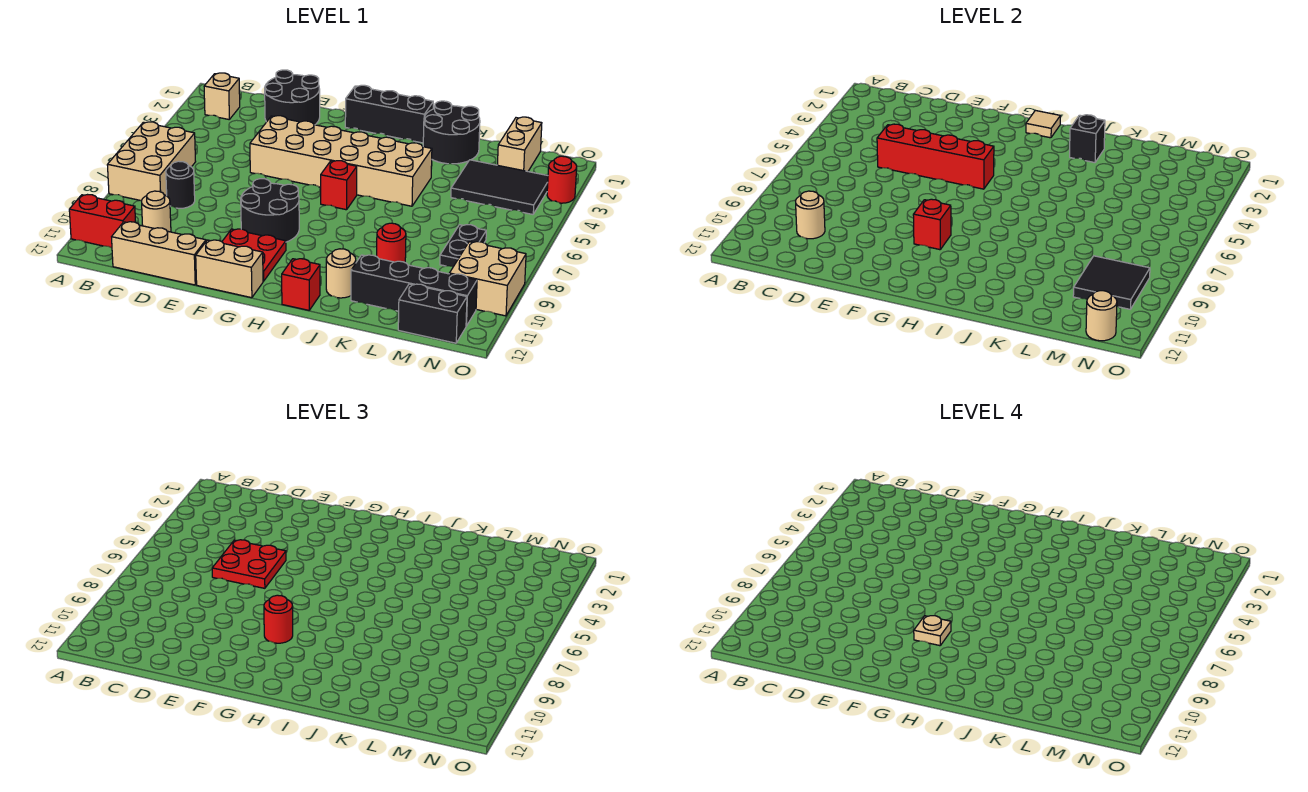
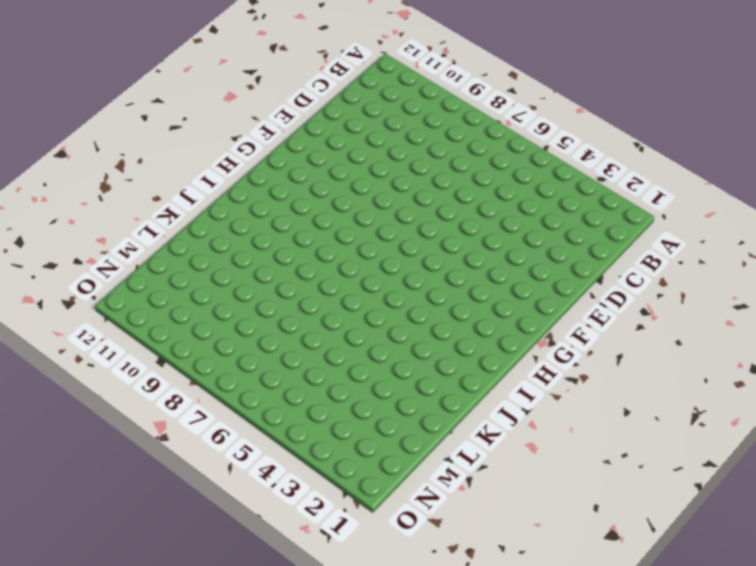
none -> tan 2x3 brick [107,122,196,200]
none -> red 1x2 brick [69,195,136,248]
none -> tan 1x1 brick [204,73,240,119]
none -> black 1x1 round brick [166,161,195,208]

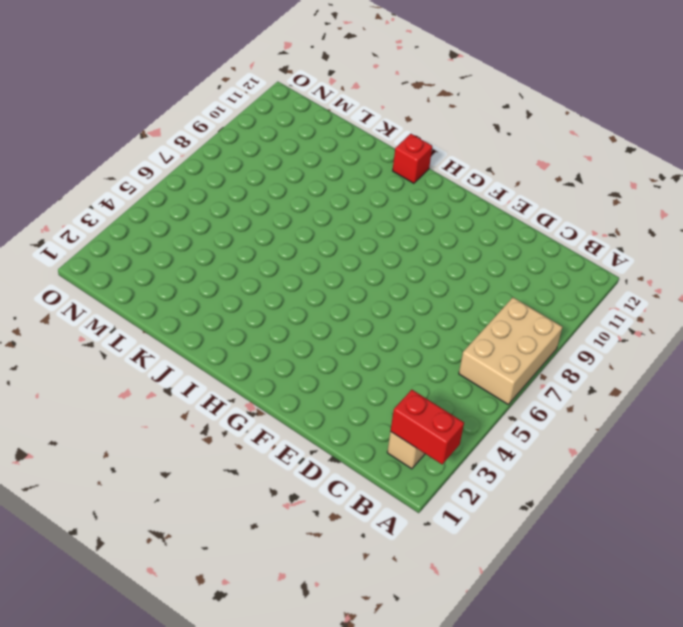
red 1x2 brick [390,390,464,464] -> red 1x2 brick moved to [69,195,136,248]
none -> black 1x1 round brick [166,161,195,208]
none -> tan 1x1 round brick [141,191,171,232]
none -> tan 1x3 brick [112,222,206,285]
none -> black 2x2 round brick [265,70,320,125]

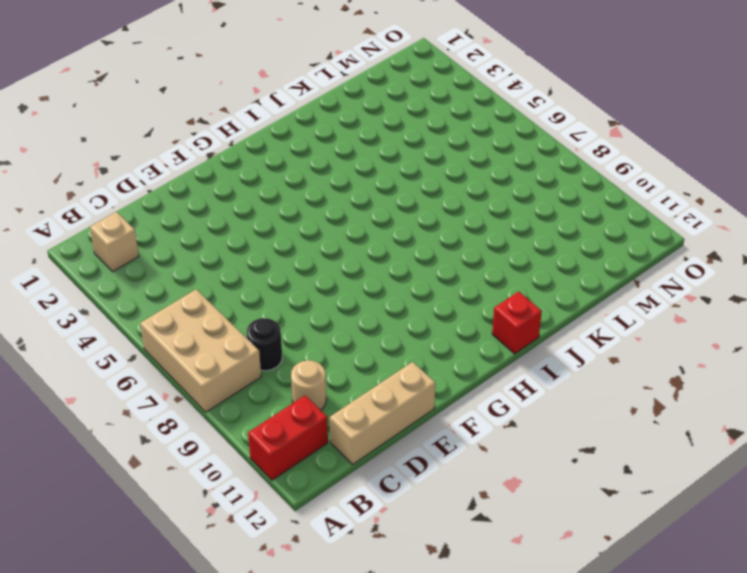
none -> black 2x2 round brick [265,70,320,125]
none -> tan 2x6 brick [250,116,432,206]
none -> black 2x2 round brick [241,179,299,242]
none -> red 2x2 plate [222,229,286,281]

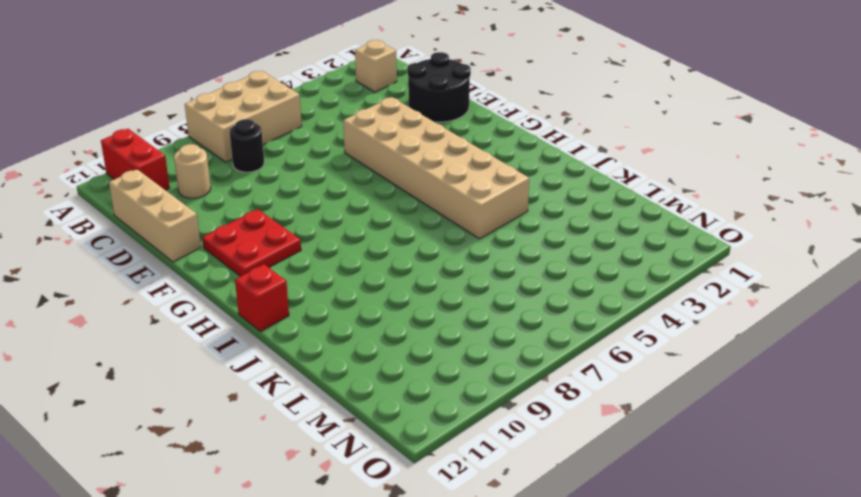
none -> black 2x2 round brick [241,179,299,242]
none -> tan 1x2 brick [196,240,263,298]
none -> black 1x3 brick [345,85,433,143]
none -> red 1x1 brick [321,161,357,210]

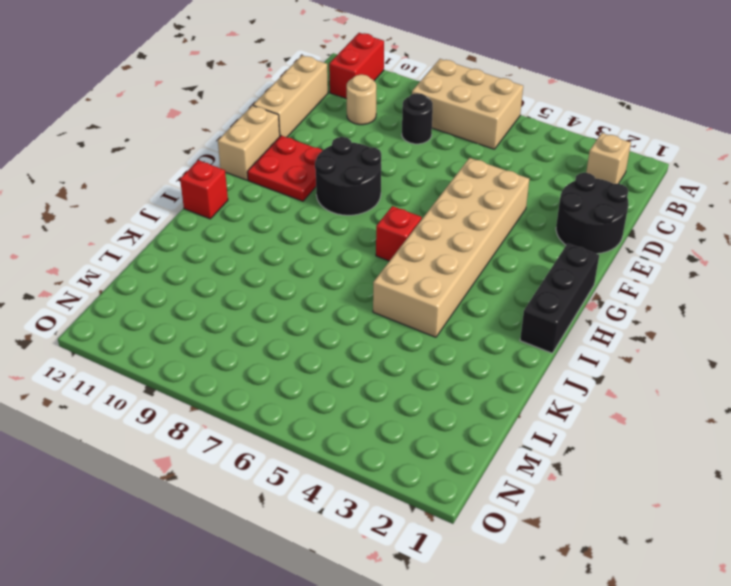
none -> black 2x2 round brick [423,101,480,164]
none -> tan 1x1 round brick [326,249,356,298]
none -> red 1x1 round brick [377,223,406,262]
none -> black 1x4 brick [351,255,477,326]

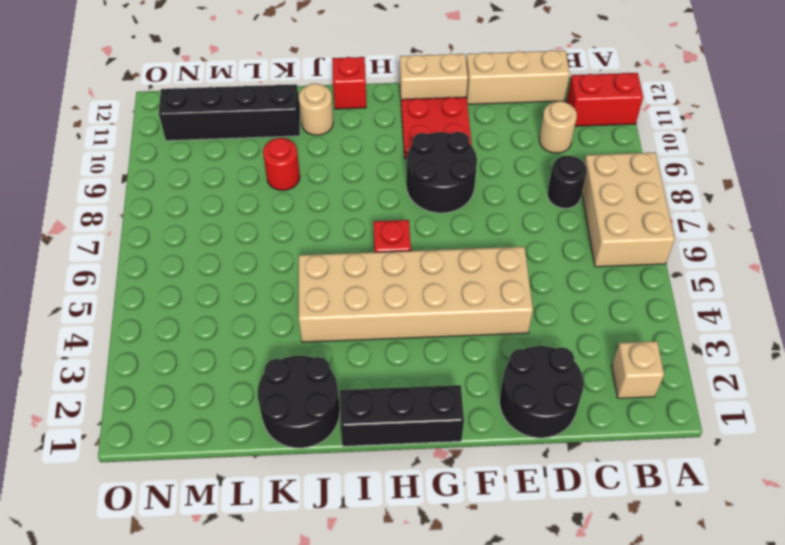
none -> black 2x3 tile [451,160,548,214]
none -> tan 1x2 brick [497,117,542,171]
none -> black 1x2 plate [440,225,486,267]
none -> black 1x2 brick [398,284,467,343]

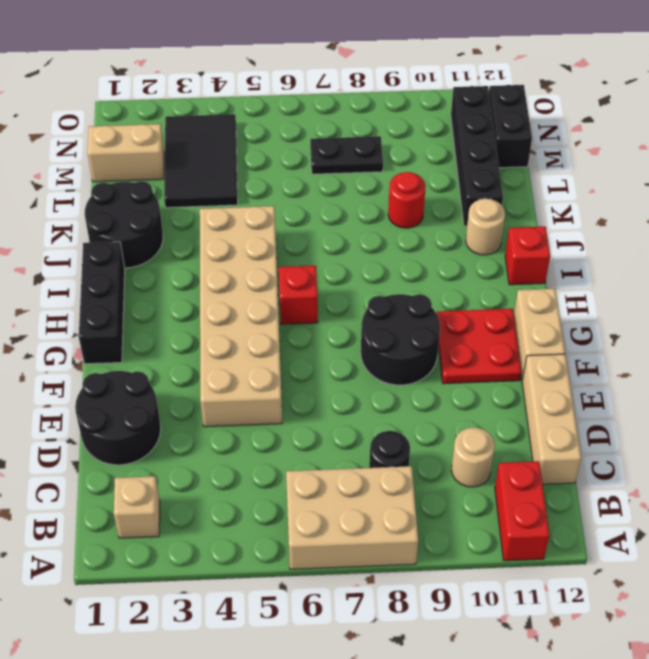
none -> tan 2x2 brick [449,242,526,316]
none -> red 1x1 round brick [547,156,577,203]
none -> tan 1x1 round brick [795,191,825,239]
none -> red 1x4 brick [877,124,994,189]

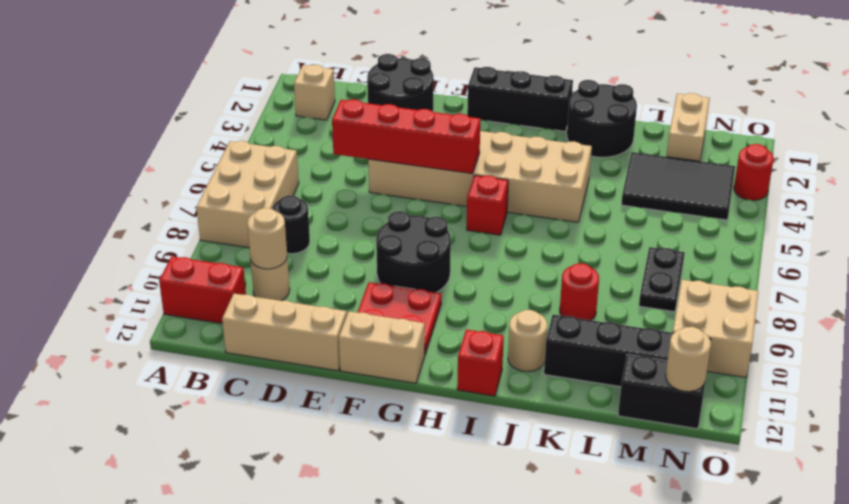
none -> red 1x1 brick [913,199,951,250]
none -> tan 1x1 tile [1026,111,1060,138]
none -> black 1x1 brick [1070,115,1105,163]
none -> black 2x2 tile [1073,256,1150,309]

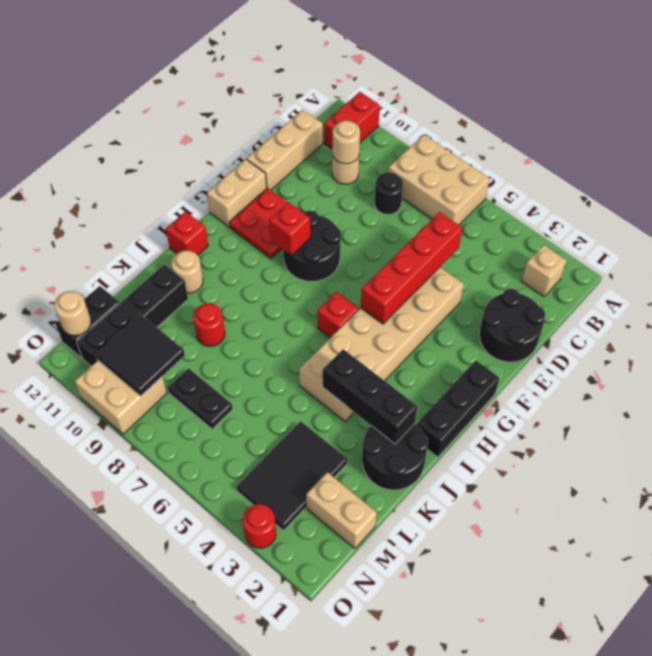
black 1x3 brick [323,349,417,444] -> black 1x1 brick [1070,115,1105,163]
none -> tan 1x1 tile [1026,111,1060,138]
none -> red 2x2 plate [212,540,286,588]
none -> red 1x1 round brick [264,595,293,643]
none -> tan 1x1 plate [914,616,951,646]

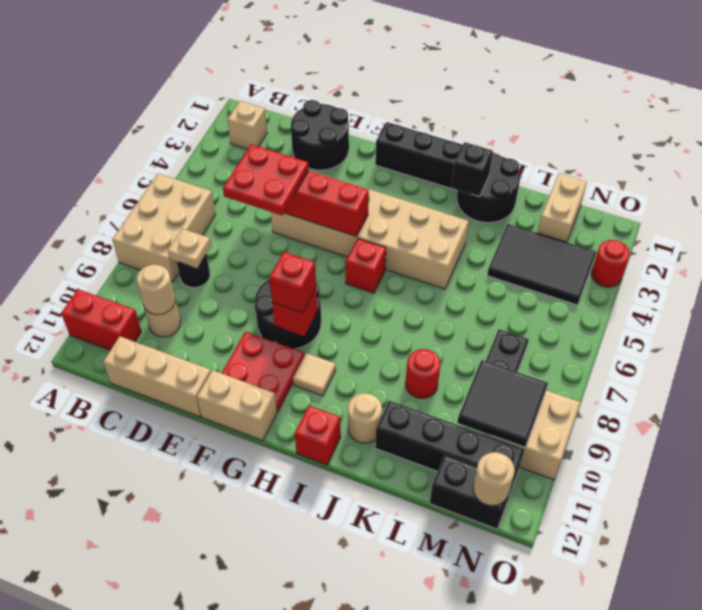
tan 1x1 plate [168,228,211,268] -> tan 1x1 plate moved to [914,616,951,646]
red 1x1 brick [269,252,316,313] -> red 1x1 round brick [264,595,293,643]
tan 1x1 tile [293,353,336,396] -> tan 1x1 tile moved to [1026,111,1060,138]

